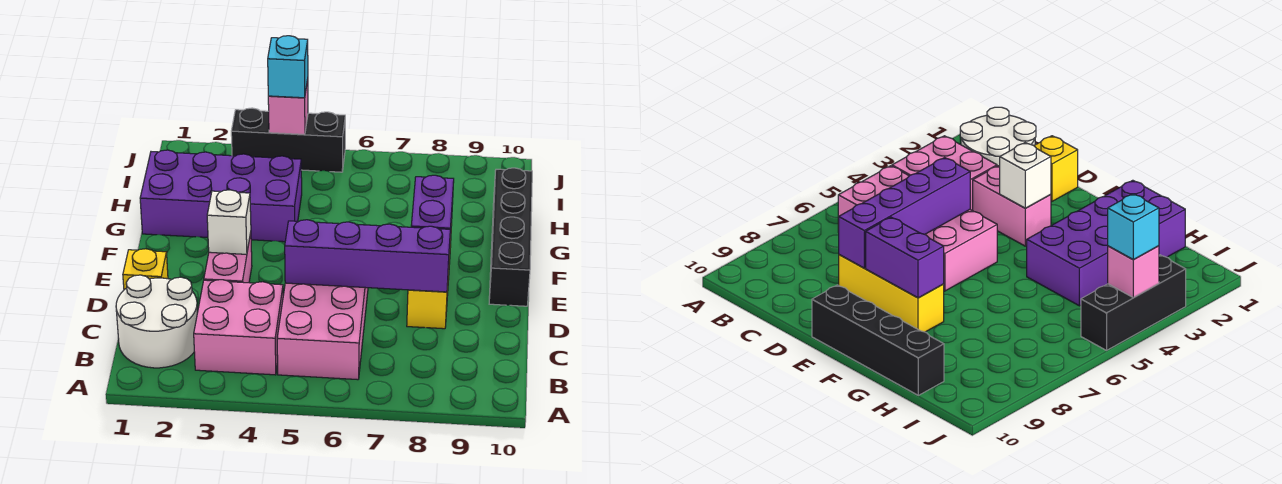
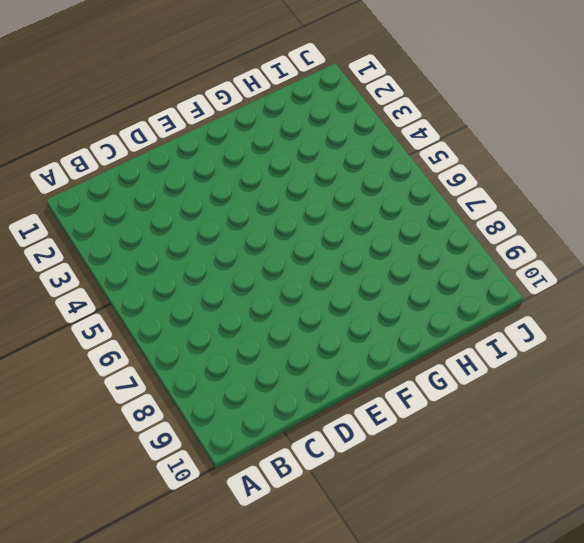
none -> white 2x2 round brick [116,275,197,368]
none -> pink 2x2 brick [194,280,283,375]
none -> pink 2x4 brick [277,283,368,380]

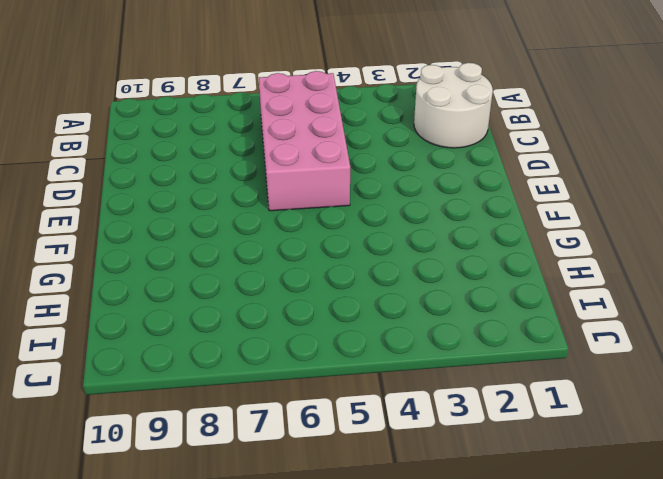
none -> pink 2x2 brick [194,280,283,375]
none -> yellow 1x1 brick [123,249,168,290]
none -> pink 1x2 brick [204,233,252,283]

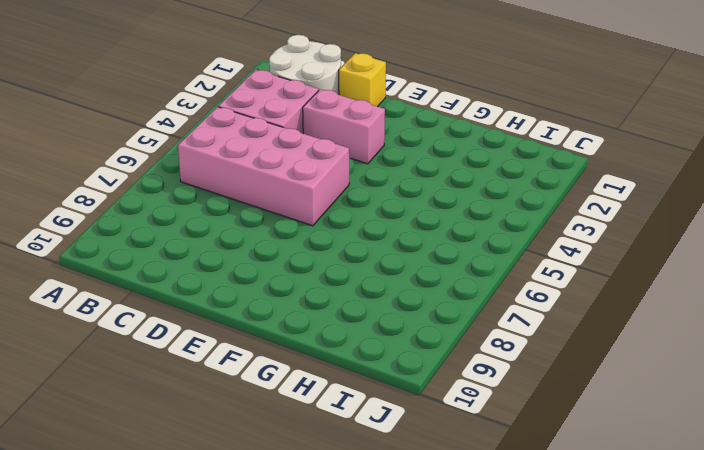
none -> yellow 1x3 brick [407,224,452,329]
none -> black 1x4 brick [489,168,532,306]
none -> purple 2x4 brick [140,150,302,242]

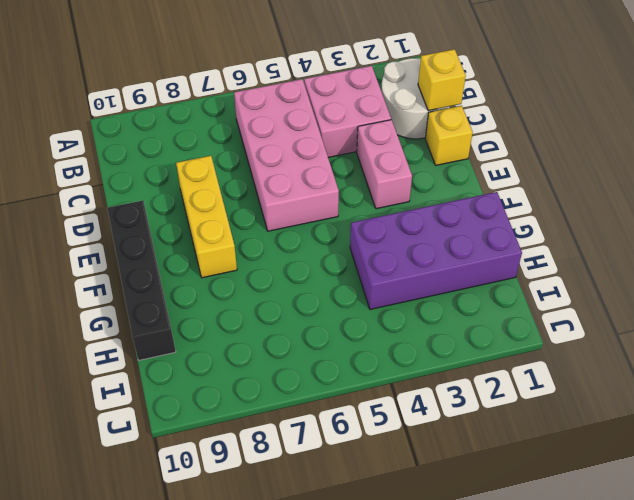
yellow 1x1 brick [418,49,466,111] -> none
none -> black 1x3 brick [231,108,345,172]
none -> purple 1x4 brick [285,220,450,292]
none -> white 1x1 brick [207,190,251,254]

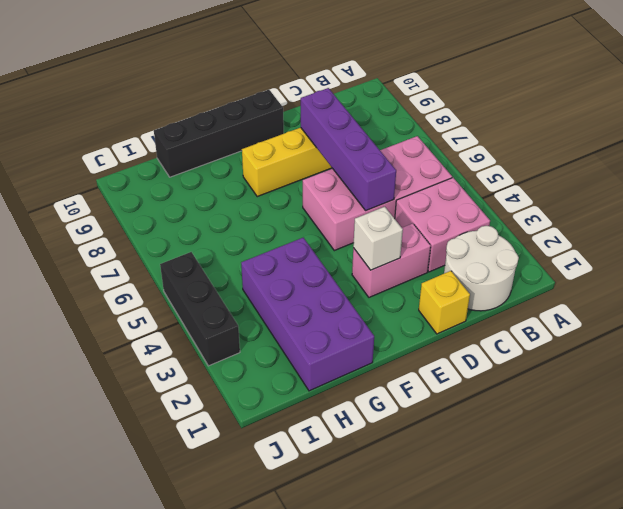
none -> purple 1x2 brick [411,175,454,254]
none -> pink 1x1 brick [268,79,308,134]
none -> cyan 1x1 brick [268,36,308,98]

